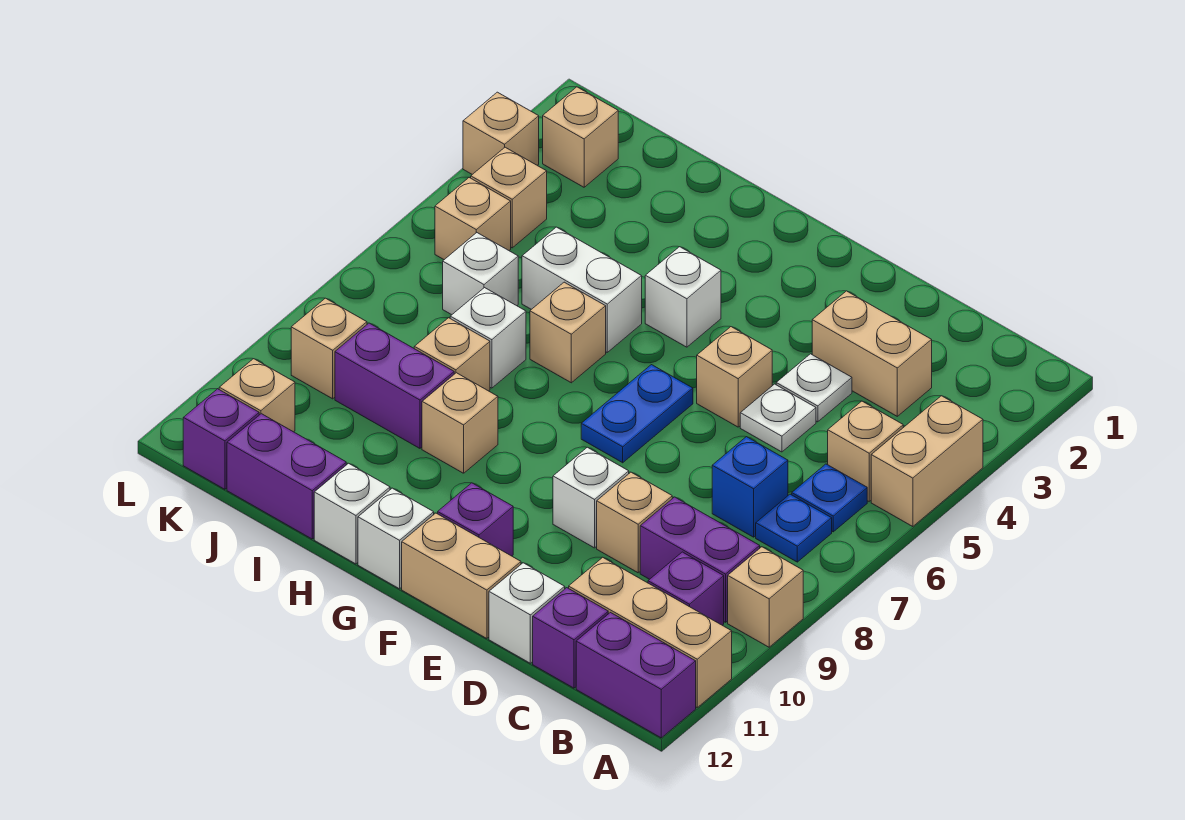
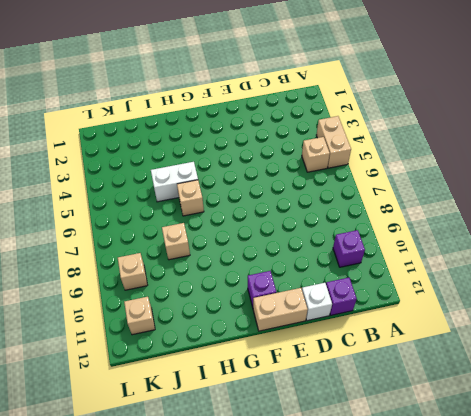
none -> tan 1x1 brick [728,547,803,647]
none -> tan 1x3 brick [569,557,732,707]
none -> purple 1x2 brick [576,613,696,738]
none -> blue 1x1 plate [792,464,867,532]

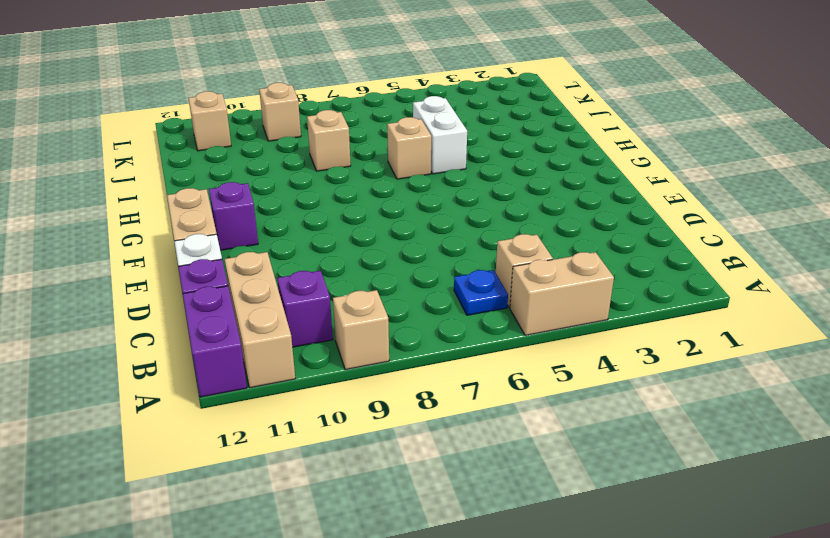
none -> blue 1x1 plate [756,494,832,562]
none -> purple 1x2 brick [640,497,760,622]
none -> tan 1x2 brick [812,291,932,416]
none -> blue 1x1 brick [712,437,788,537]

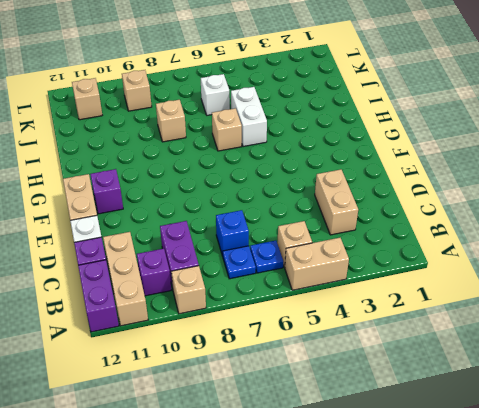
none -> white 1x1 plate [776,354,852,422]
none -> white 1x1 plate [740,384,816,452]
none -> tan 1x1 brick [597,472,672,573]
none -> tan 1x1 brick [697,327,772,427]

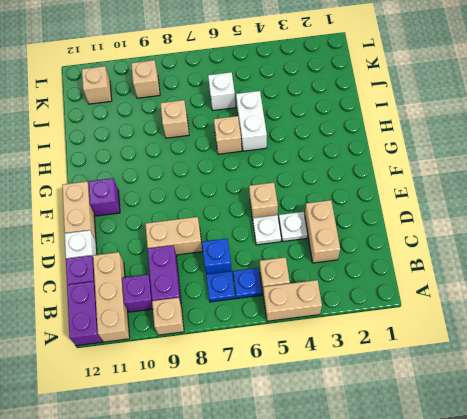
tan 1x2 brick [145,217,202,255] -> tan 1x1 brick [597,472,672,573]
none -> white 1x1 brick [553,447,629,548]
none -> blue 1x2 plate [581,365,693,463]
none -> white 1x1 brick [645,247,721,347]
none -> white 1x1 brick [358,488,434,589]

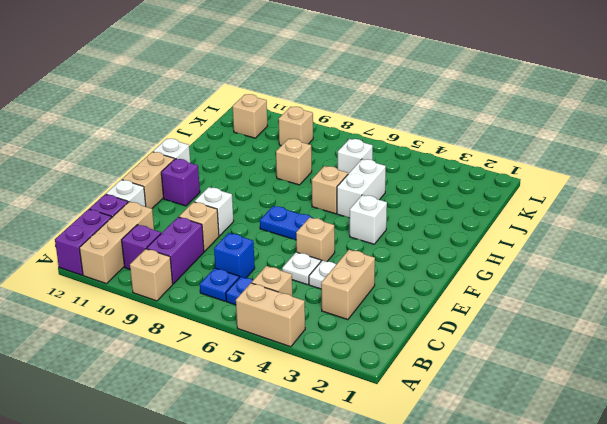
none -> tan 1x1 brick [422,373,498,473]
none -> white 1x1 brick [314,463,390,564]
none -> white 1x1 brick [450,288,526,388]
none -> purple 1x2 brick [335,323,454,448]

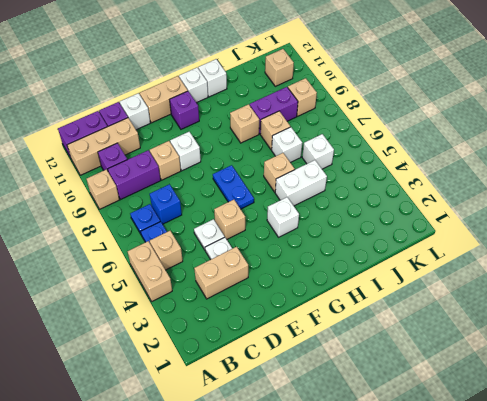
none -> purple 1x2 brick [227,414,346,539]
none -> tan 1x1 brick [543,87,618,187]
none -> tan 1x1 brick [471,147,547,248]
none -> tan 1x1 brick [435,178,511,260]

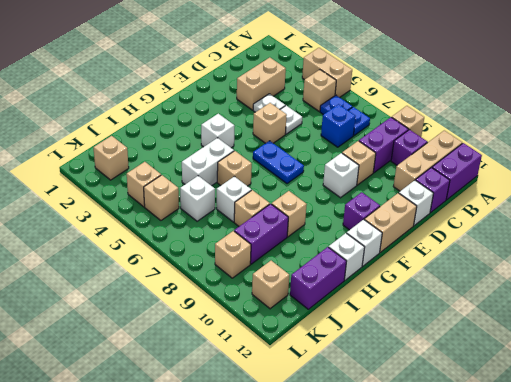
none -> purple 1x1 brick [183,389,259,489]
none -> tan 1x1 brick [463,92,539,174]

